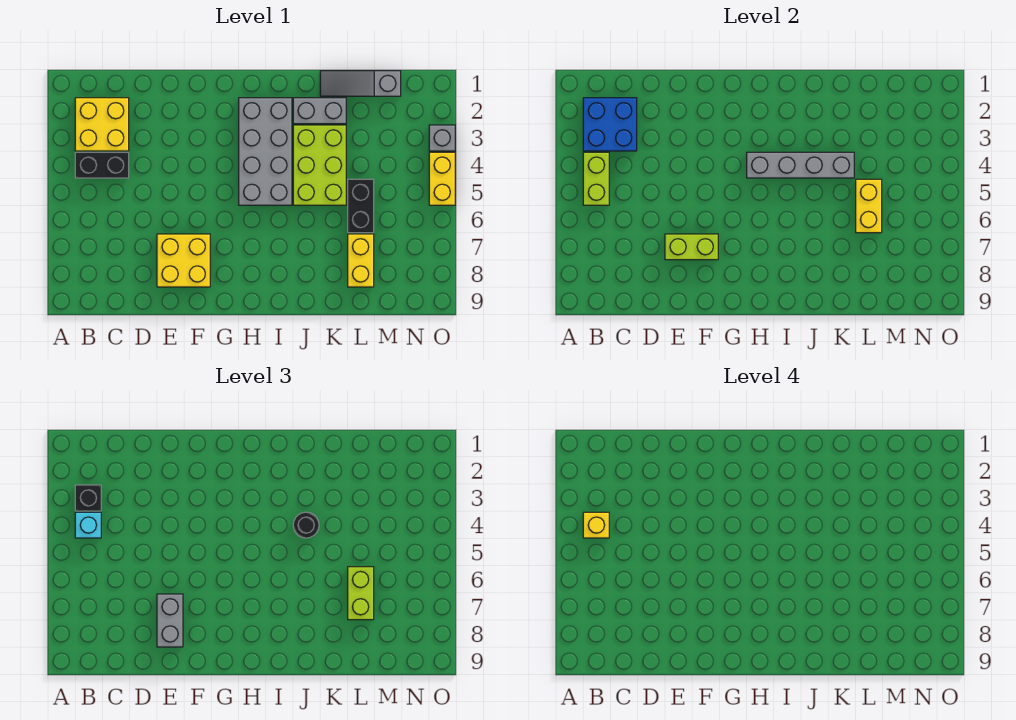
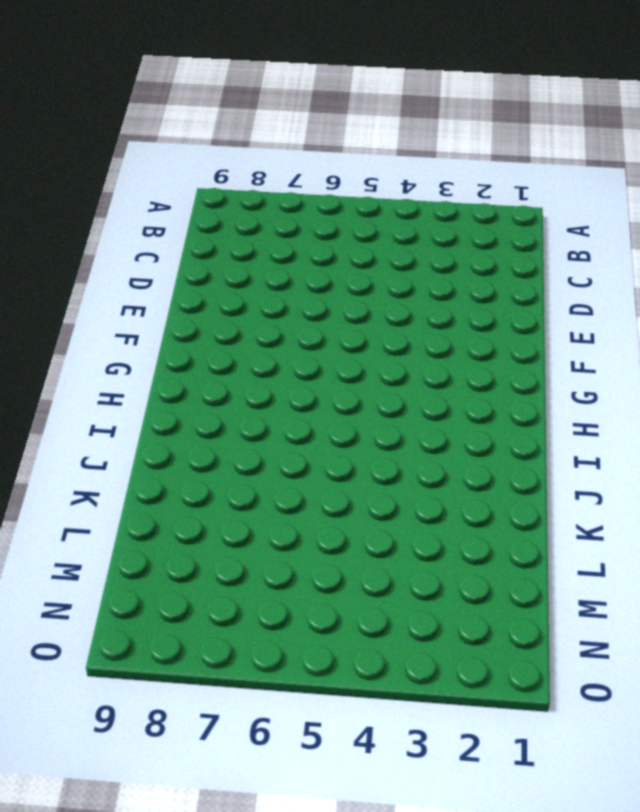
none -> yellow 2x2 brick [75,98,129,151]
none -> black 1x2 brick [75,152,129,178]
none -> yellow 2x2 brick [157,234,210,287]

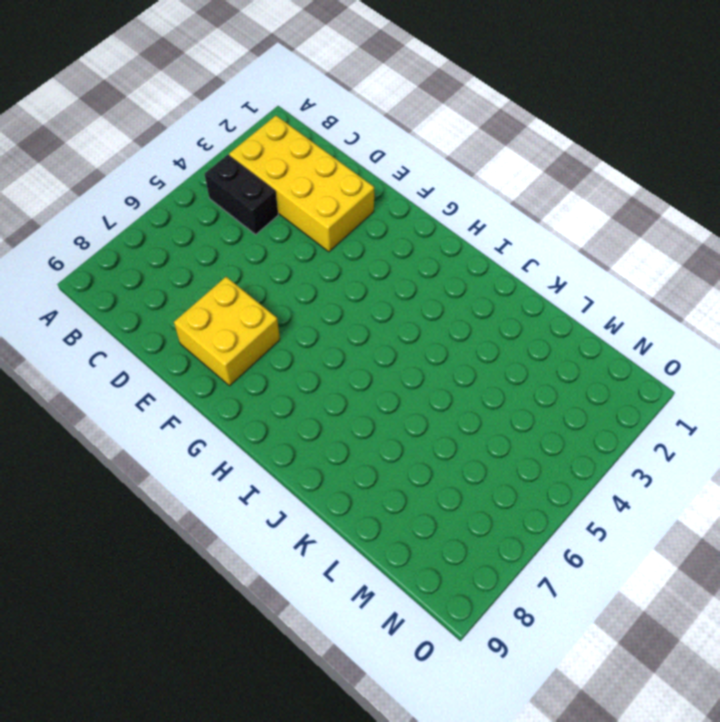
yellow 2x4 brick [229,116,374,252] -> yellow 2x2 brick [75,98,129,151]
none -> grey 2x4 brick [239,98,292,205]
none -> grey 1x2 brick [293,98,346,124]
none -> lime 2x3 brick [293,125,346,205]

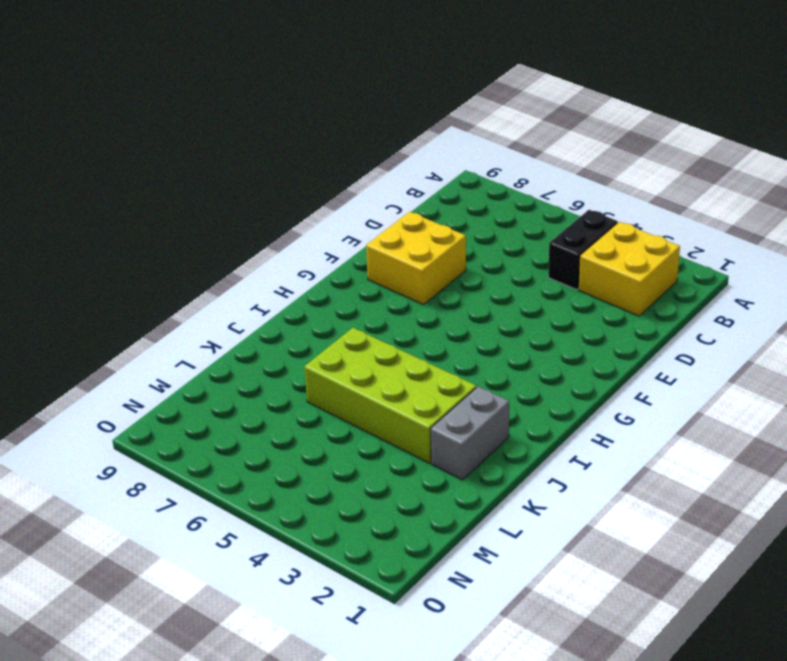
lime 2x4 brick [304,328,477,463] -> lime 2x3 brick [293,125,346,205]
none -> grey 2x4 brick [239,98,292,205]
none -> grey 1x3 slope [320,71,401,96]
none -> black 1x2 brick [348,179,374,233]

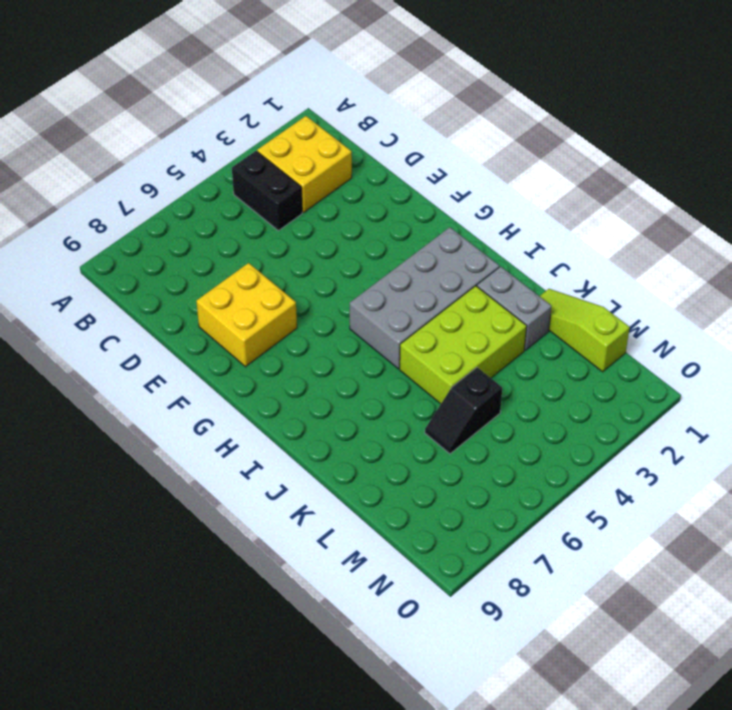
lime 1x3 slope [540,289,630,372] -> grey 1x3 slope [320,71,401,96]
black 1x2 slope [425,367,502,454] -> black 1x2 brick [348,179,374,233]
none -> yellow 1x2 brick [348,234,374,287]
none -> grey 1x1 brick [429,125,455,151]
none -> yellow 1x2 brick [429,152,455,205]

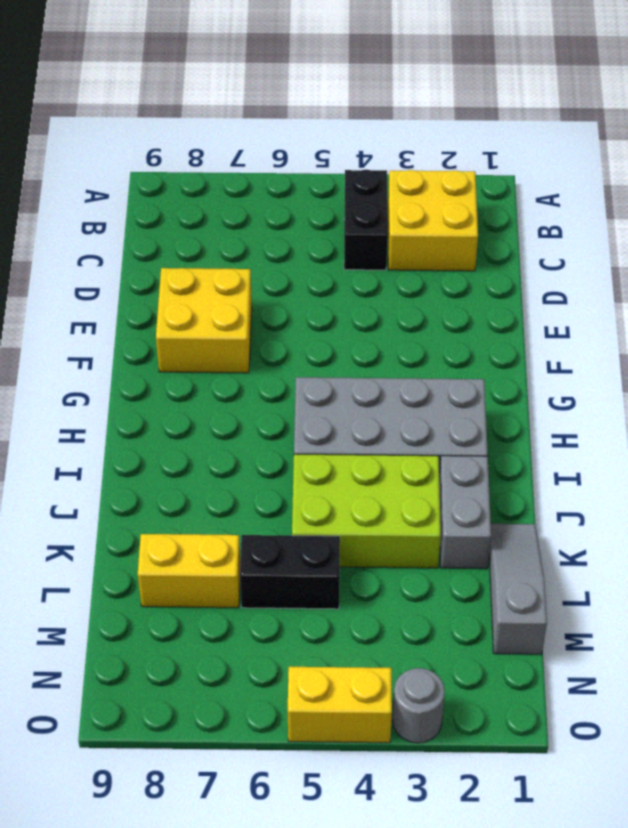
grey 1x1 round brick [393,668,445,743] -> grey 1x1 brick [429,125,455,151]
none -> blue 2x2 brick [583,98,637,151]
none -> lime 1x2 brick [583,152,609,205]
none -> lime 1x2 brick [665,234,718,260]

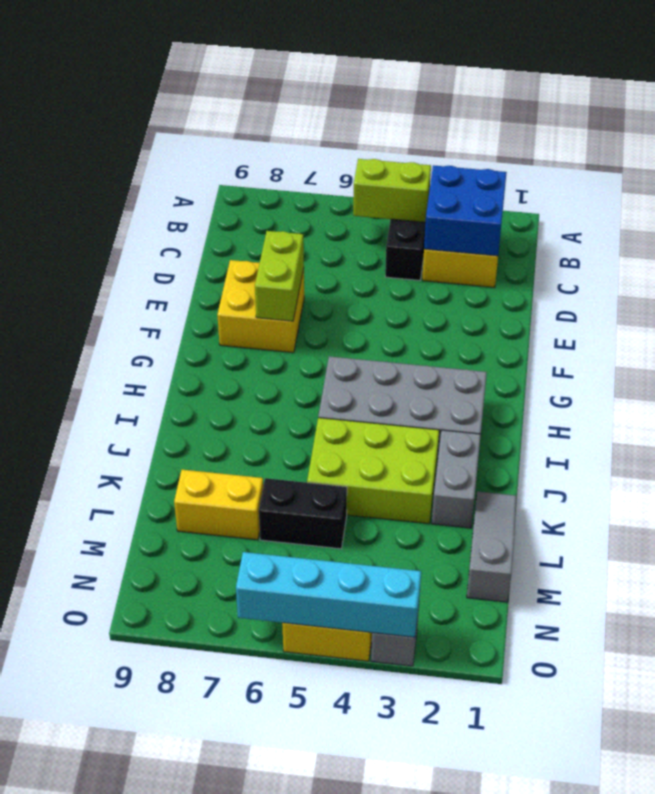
cyan 1x4 brick [236,552,421,637] -> none
none -> grey 1x4 brick [747,152,854,178]
none -> yellow 1x2 brick [856,179,882,233]
none -> black 1x1 brick [75,485,101,511]

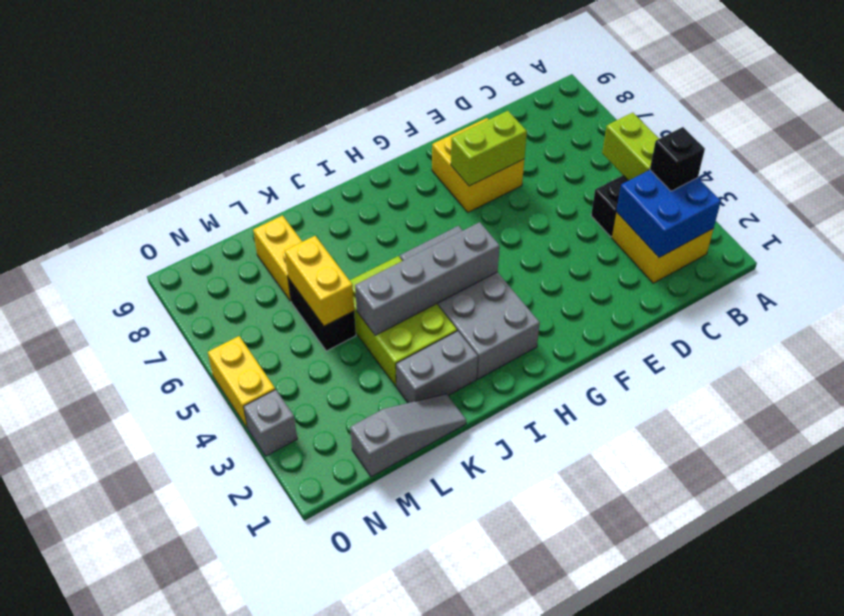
none -> cyan 1x1 brick [75,512,101,538]
none -> grey 1x2 brick [157,594,183,647]
none -> black 1x1 round brick [293,512,319,538]

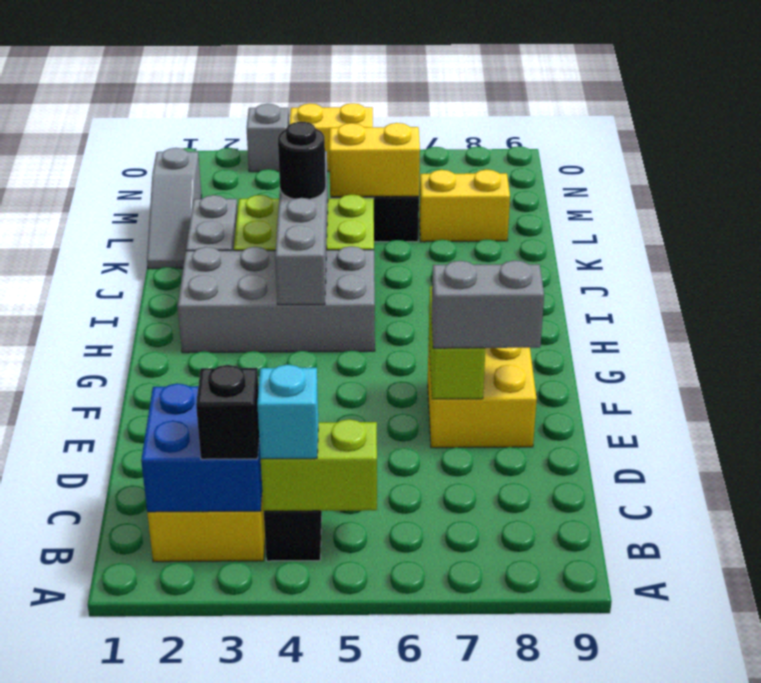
none -> lime 1x2 brick [348,567,374,620]
none -> yellow 1x1 brick [583,512,609,538]

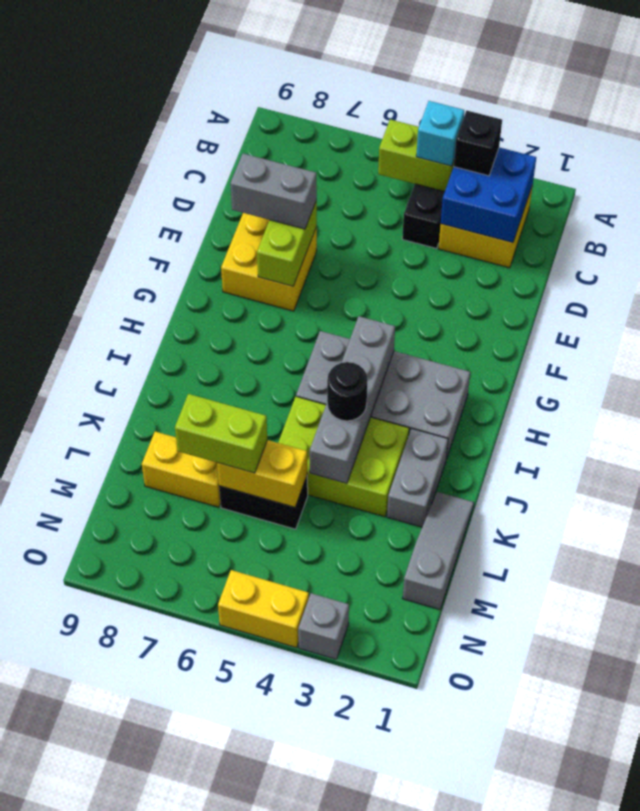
none -> yellow 1x1 brick [583,512,609,538]

